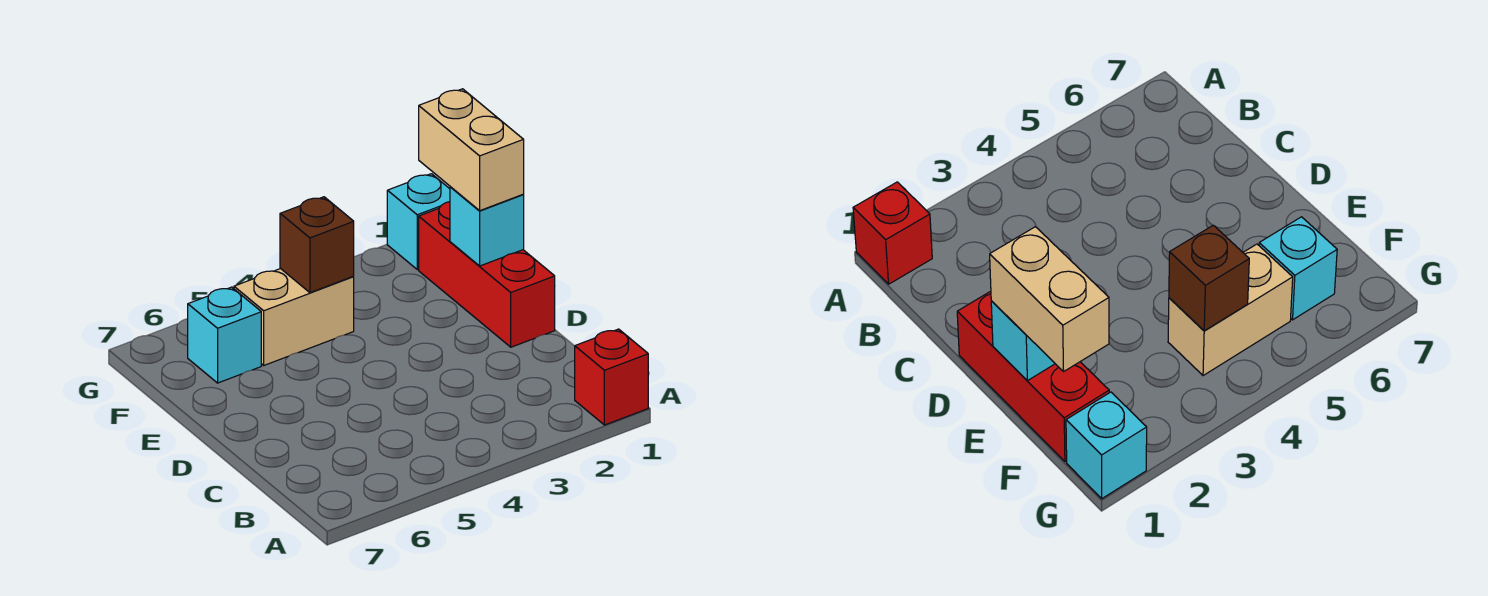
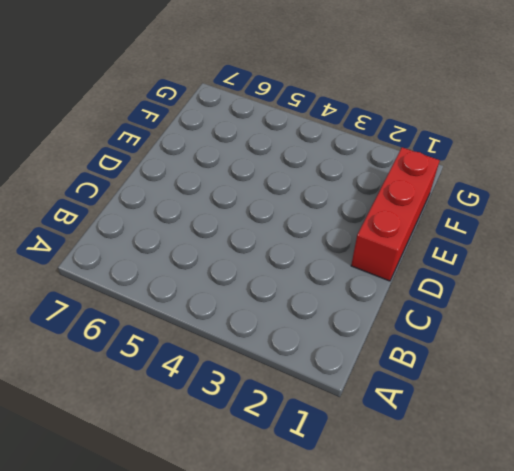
none -> red 1x1 brick [575,329,648,425]
none -> tan 1x2 brick [234,269,354,365]

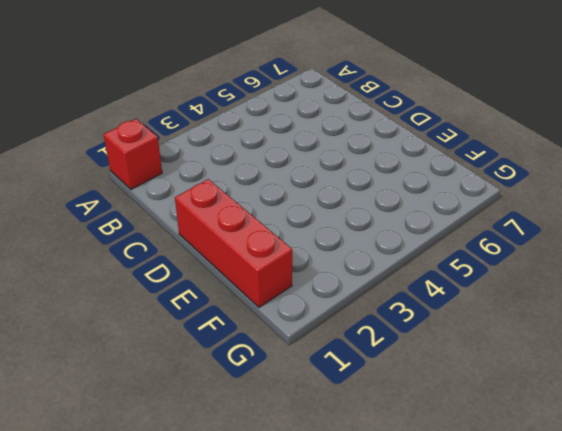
none -> tan 1x2 brick [234,269,354,365]
none -> cyan 1x1 brick [188,287,261,383]

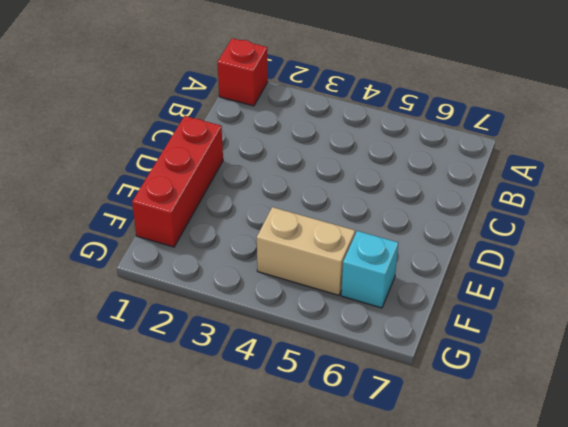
none -> cyan 1x1 brick [387,174,450,269]
none -> cyan 1x1 brick [450,187,524,266]

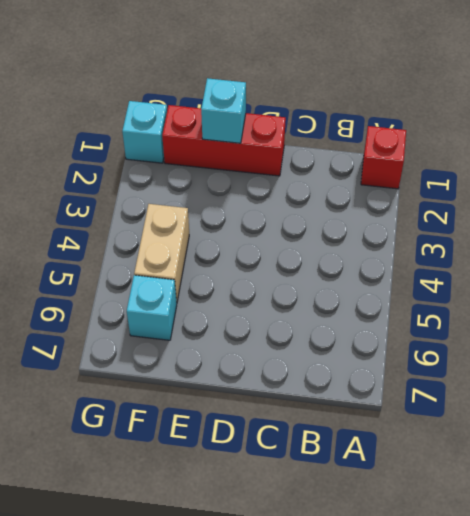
none -> brown 1x1 brick [280,197,354,293]
none -> tan 1x2 brick [419,89,524,210]

